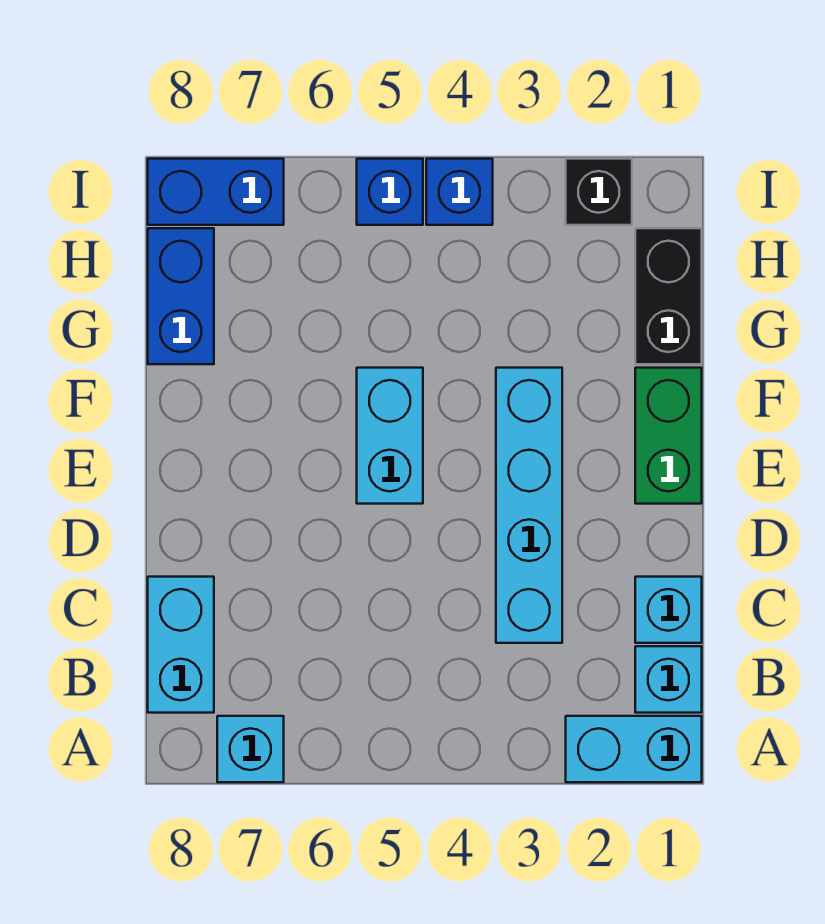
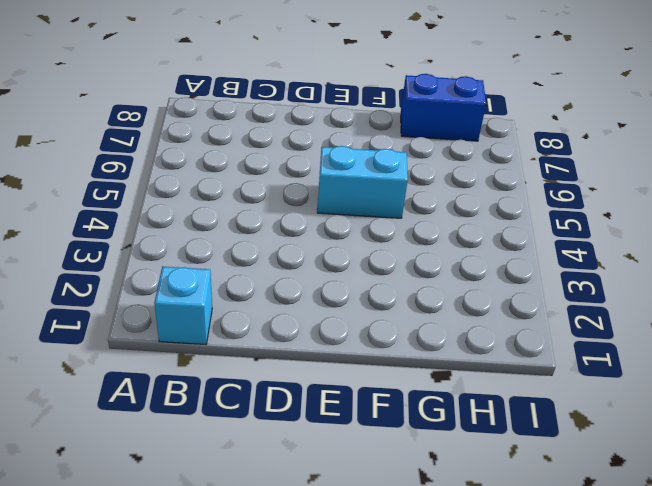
none -> cyan 1x2 brick [566,716,702,782]
none -> cyan 1x1 brick [217,716,284,782]
none -> cyan 1x2 brick [148,577,214,713]

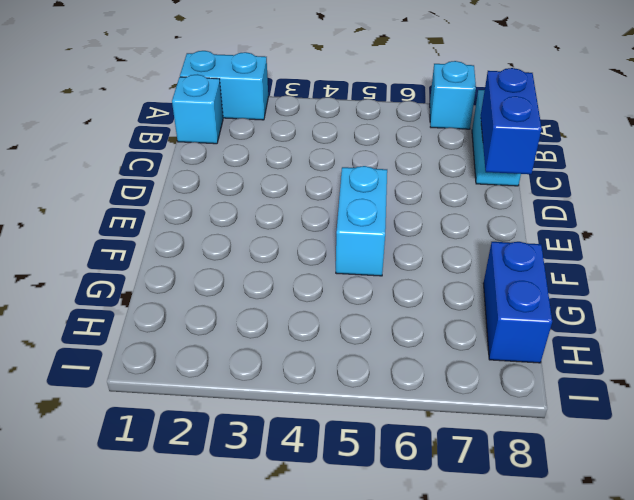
blue 1x2 brick [481,68,542,174] -> blue 1x2 brick turned to [148,159,284,225]
none -> cyan 1x1 brick [635,577,702,643]
none -> cyan 1x4 brick [496,368,562,643]
none -> green 1x2 brick [635,368,702,504]

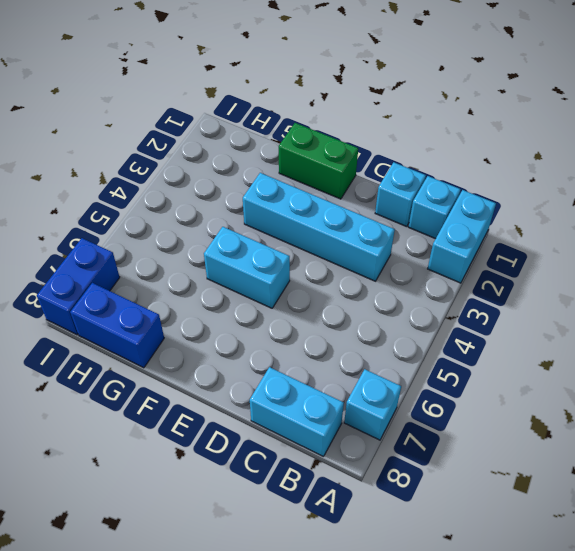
none -> black 1x2 brick [635,228,702,364]
none -> black 1x1 brick [566,159,632,225]
none -> blue 1x1 brick [426,159,493,225]

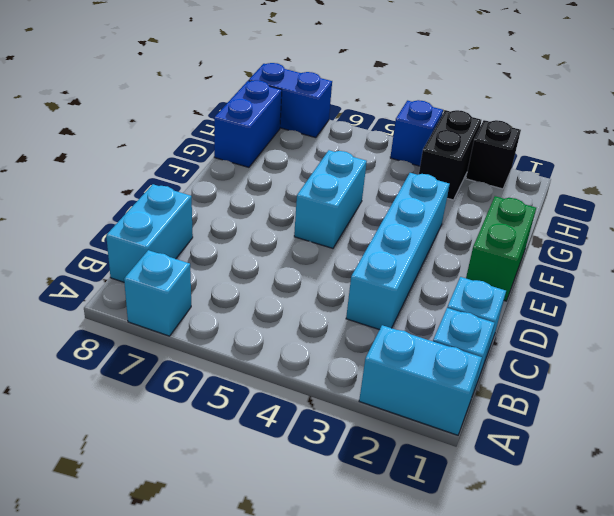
black 1x2 brick [419,110,481,200] -> black 1x2 brick moved to [635,228,702,364]
none -> blue 1x1 brick [357,159,423,225]

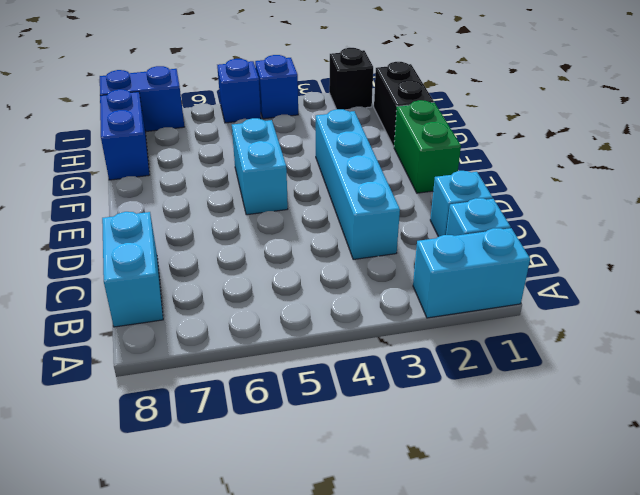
none -> cyan 1x1 brick [217,716,284,782]

